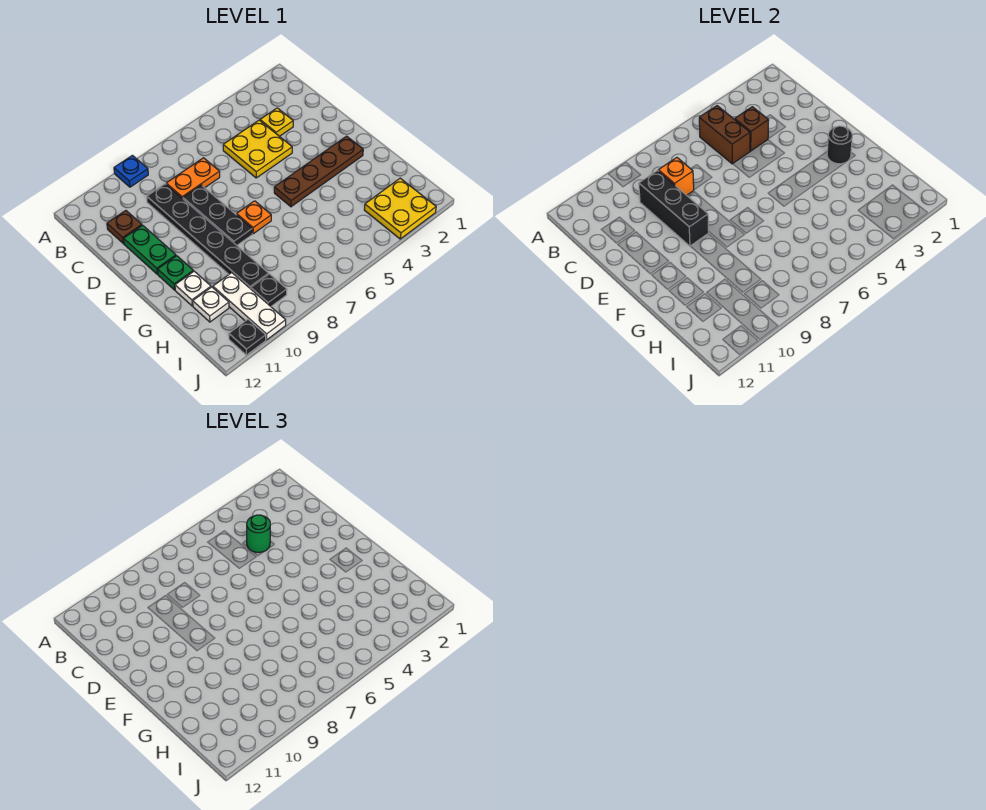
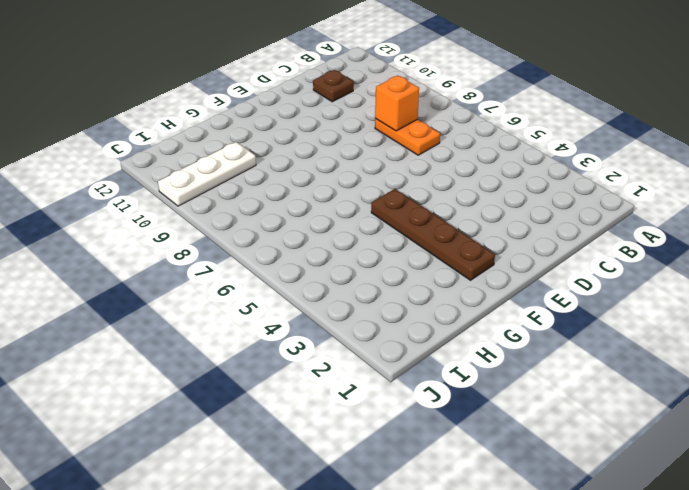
none -> blue 1x1 plate [114,155,148,187]
none -> yellow 1x1 plate [260,108,293,136]
none -> yellow 2x2 plate [223,120,292,178]

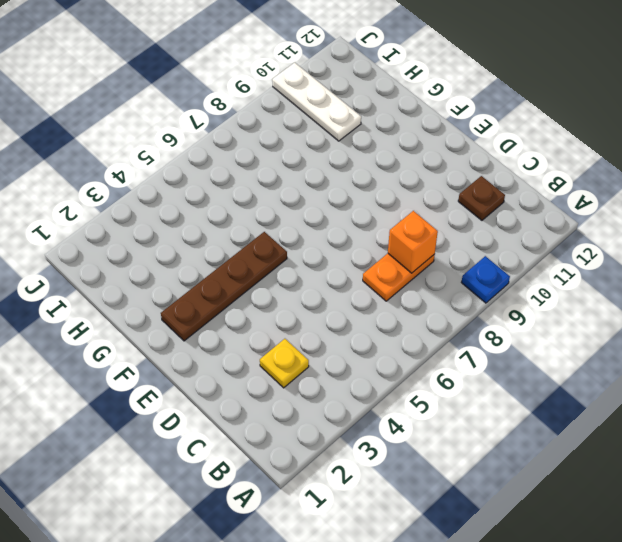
none -> yellow 2x2 plate [223,120,292,178]
none -> black 1x6 plate [147,184,269,289]
none -> black 1x3 plate [183,185,252,245]

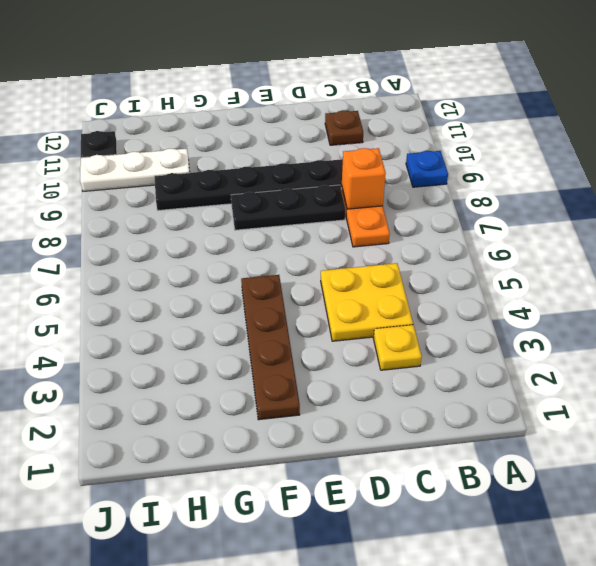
none -> green 1x2 plate [124,225,176,274]
none -> orange 1x1 plate [237,201,271,234]
none -> green 1x1 plate [158,256,193,290]

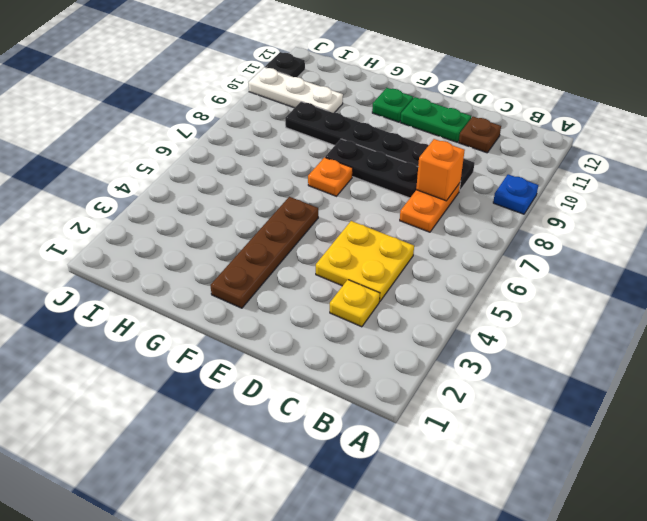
none -> white 1x1 plate [175,271,211,306]
none -> white 1x1 plate [193,287,229,322]
none -> yellow 2x2 plate [364,178,436,239]

